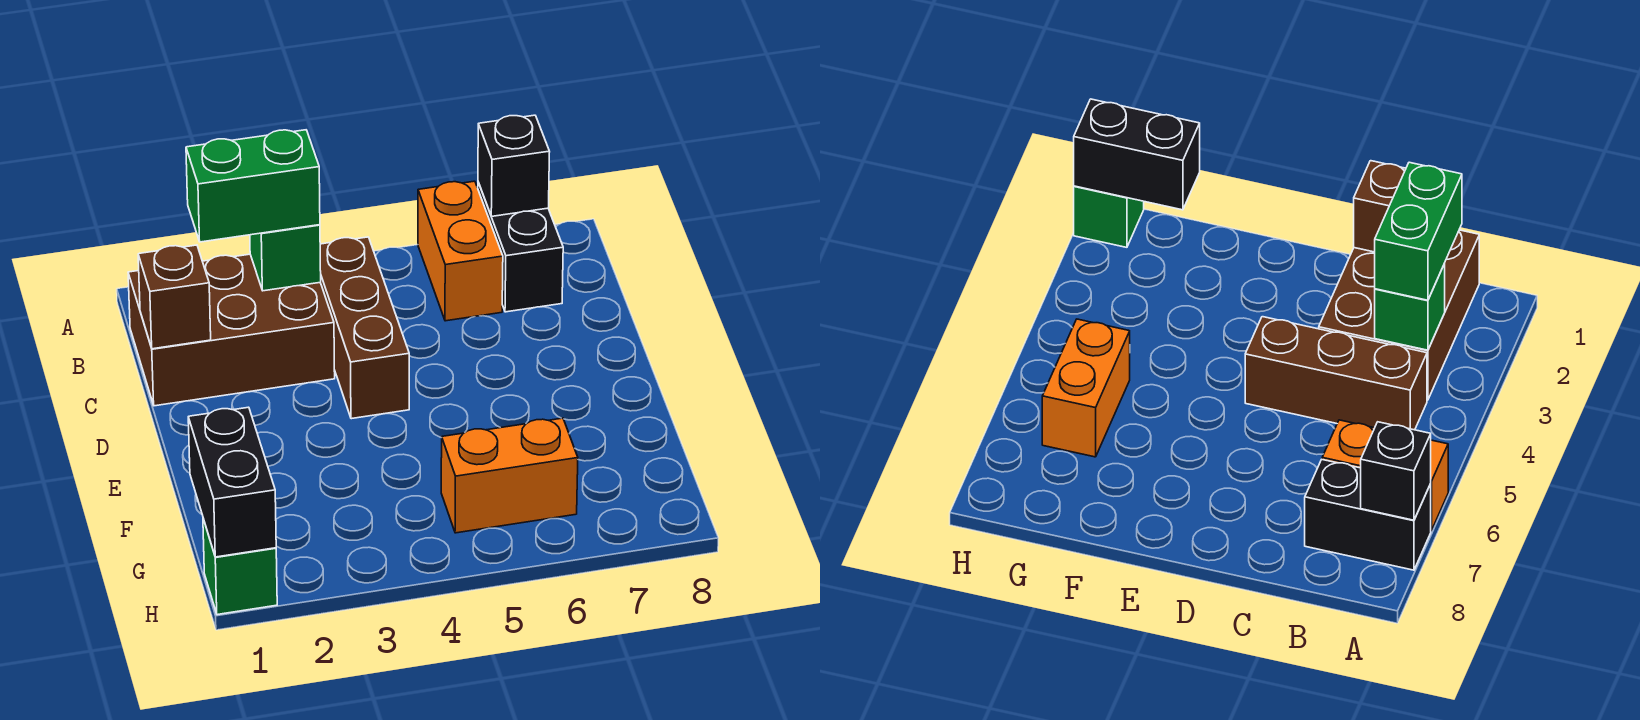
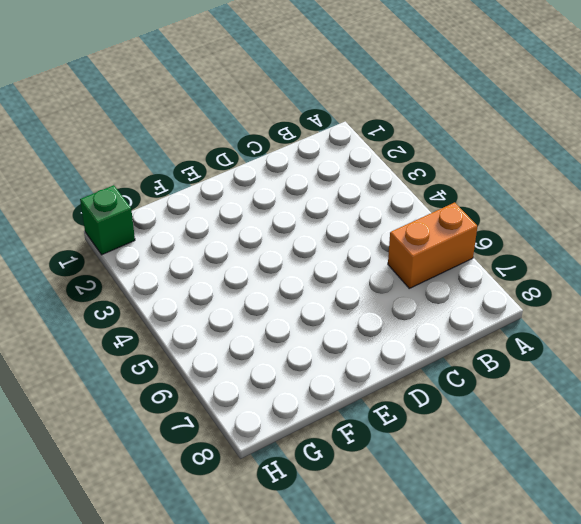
none -> black 1x2 brick [478,182,563,312]
none -> brown 2x3 brick [128,254,335,406]

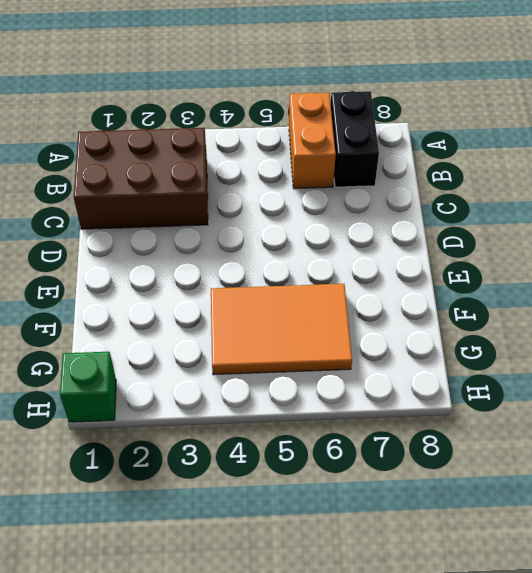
orange 2x3 tile [211,284,352,375] -> orange 1x2 brick [441,418,578,533]
none -> brown 1x3 brick [320,237,409,419]
none -> black 1x1 brick [478,115,550,216]

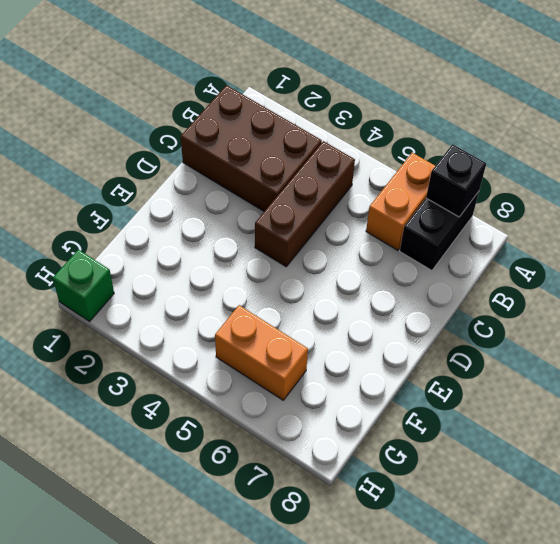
none -> green 1x1 brick [250,225,321,291]
none -> brown 1x1 brick [138,245,211,349]

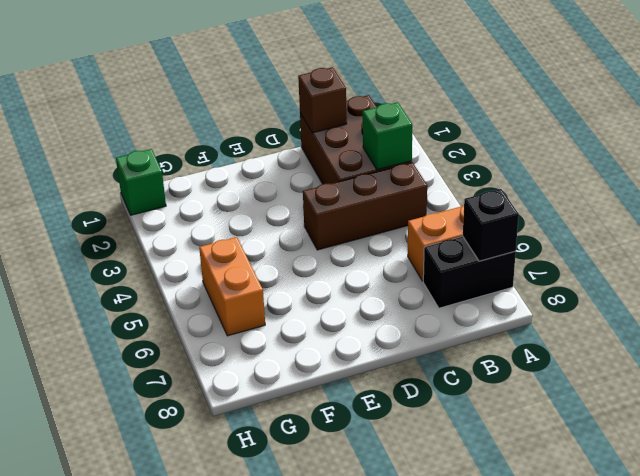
none -> black 1x2 brick [188,407,276,557]
none -> green 1x2 brick [186,130,320,242]

